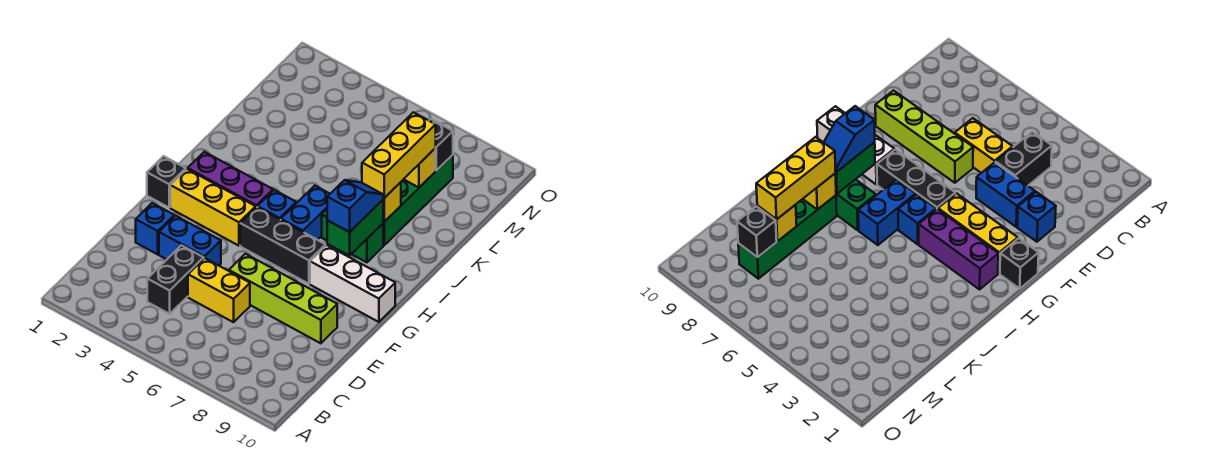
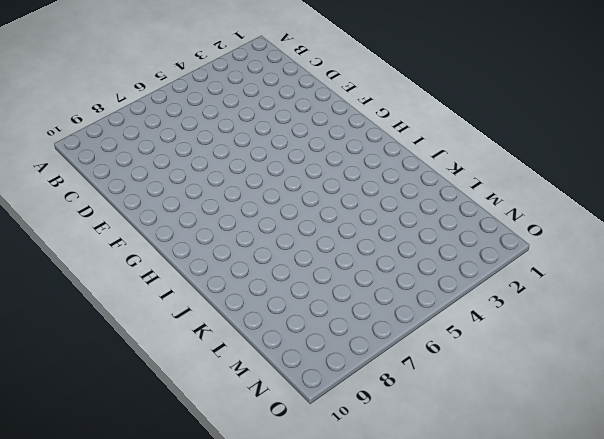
none -> black 1x2 brick [147,245,204,314]
none -> yellow 1x2 brick [188,258,250,322]
none -> blue 1x1 brick [136,203,174,254]

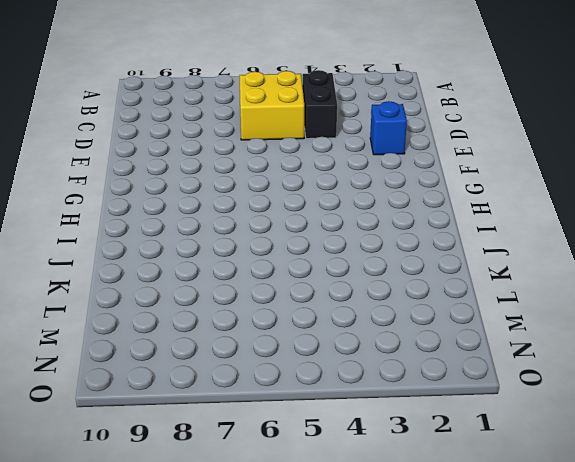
yellow 2x2 brick [239,71,304,140] -> yellow 1x2 brick [188,258,250,322]
none -> blue 1x2 brick [159,216,221,266]
none -> lime 1x4 brick [229,254,337,343]
none -> black 1x1 brick [147,156,186,208]

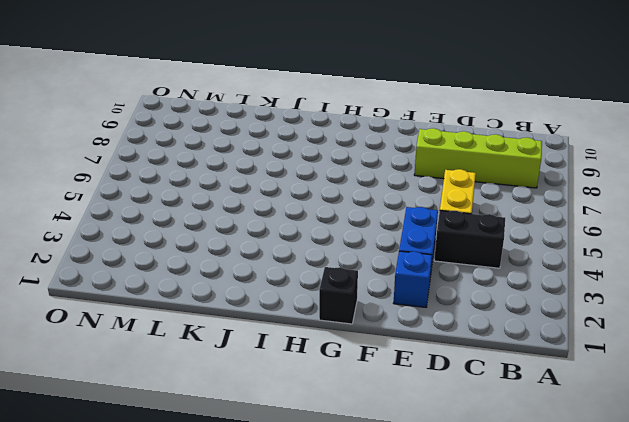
lime 1x4 brick [414,128,542,188] -> lime 1x4 brick turned to [229,254,337,343]
none -> yellow 1x3 brick [170,169,256,246]
none -> black 1x3 brick [240,207,325,284]
none -> white 1x3 brick [310,245,395,322]

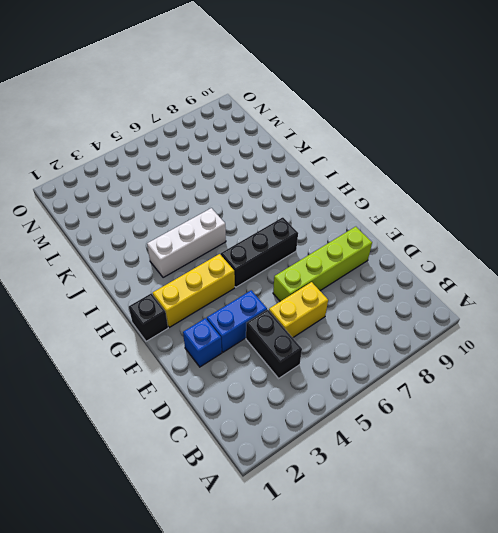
white 1x3 brick [147,208,226,278] -> white 1x3 brick moved to [310,245,395,322]
none -> purple 1x3 brick [188,152,273,207]
none -> blue 1x1 brick [258,190,296,220]
none -> blue 1x2 brick [281,186,330,240]

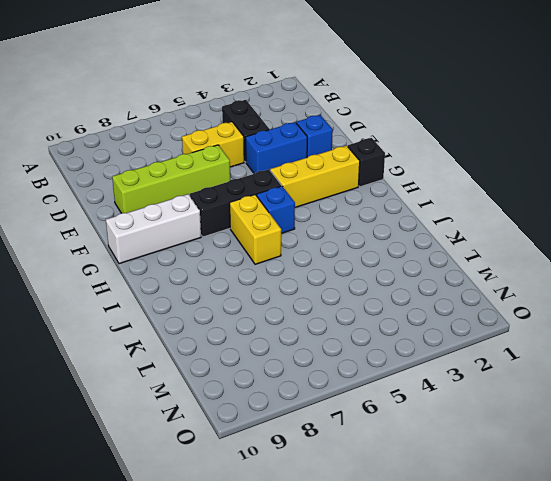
yellow 1x2 brick [230,195,281,264] -> blue 1x2 brick [281,186,330,240]
none -> purple 1x3 brick [188,152,273,207]
none -> green 1x2 brick [322,209,383,262]
none -> green 1x4 brick [383,155,453,245]

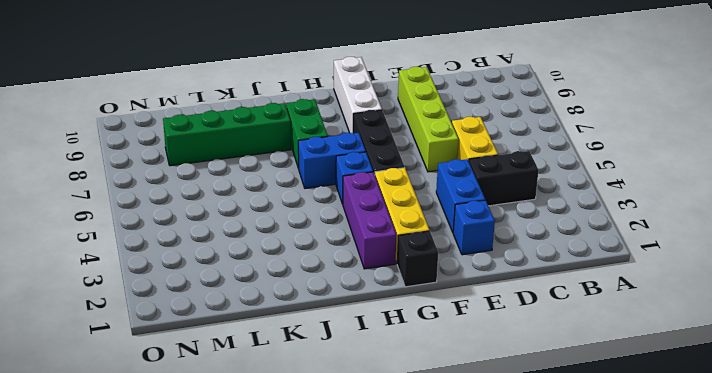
none -> green 1x2 brick [327,200,383,256]
none -> yellow 1x1 brick [383,182,401,222]
none -> yellow 1x1 brick [404,148,436,187]

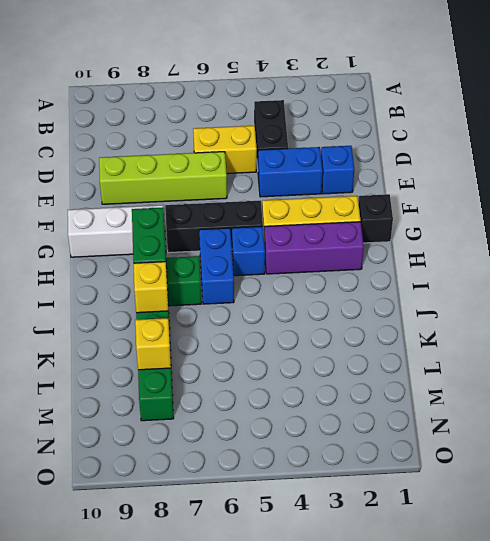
none -> black 1x1 brick [429,119,453,171]
none -> blue 1x2 slope [327,180,383,232]
none -> yellow 1x3 brick [362,112,436,198]

